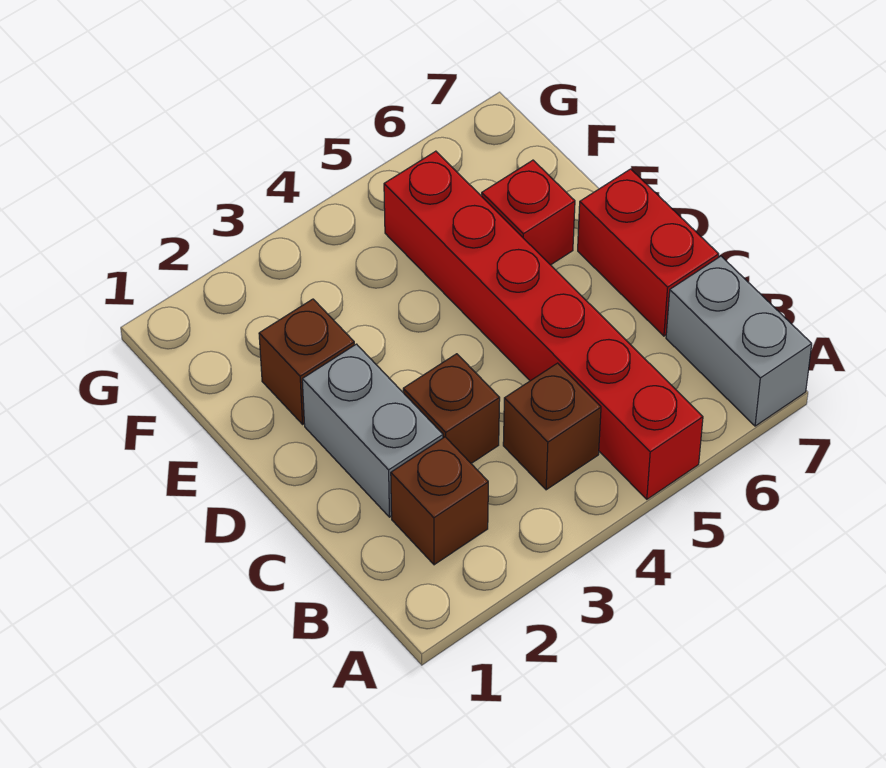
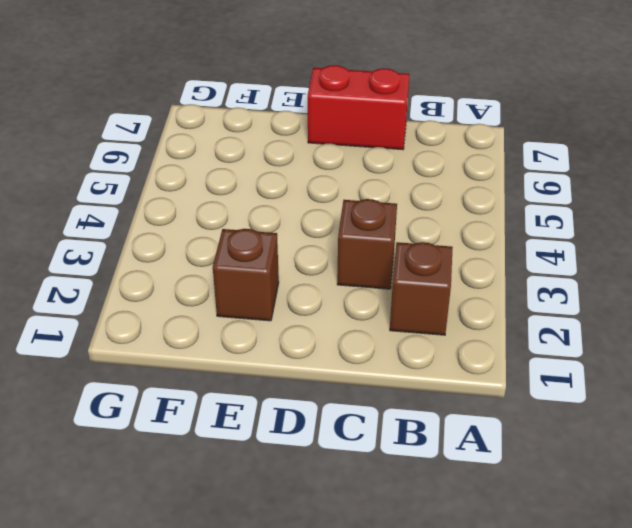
none -> red 1x6 brick [384,151,703,499]
none -> grey 1x2 brick [666,256,812,426]

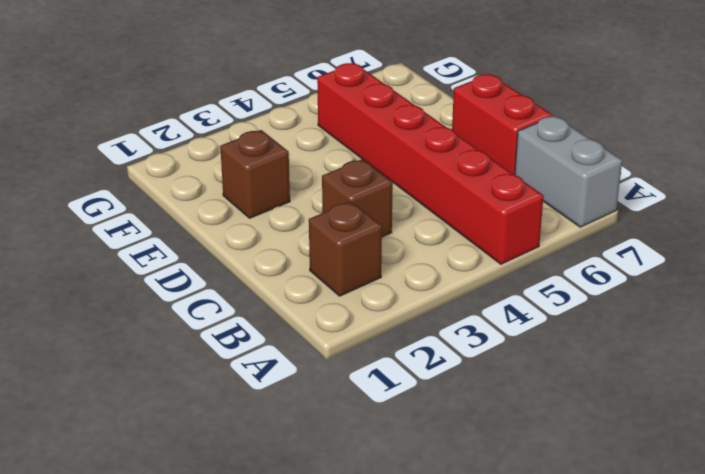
none -> brown 1x1 brick [503,363,601,490]
none -> grey 1x2 brick [302,344,443,517]

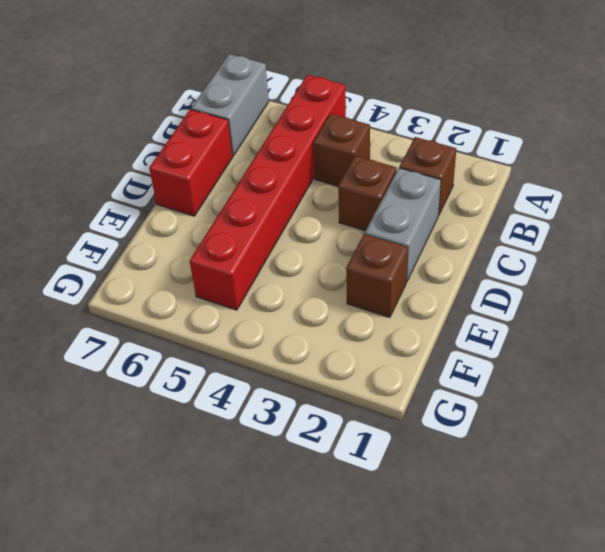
none -> red 1x1 brick [482,160,575,265]

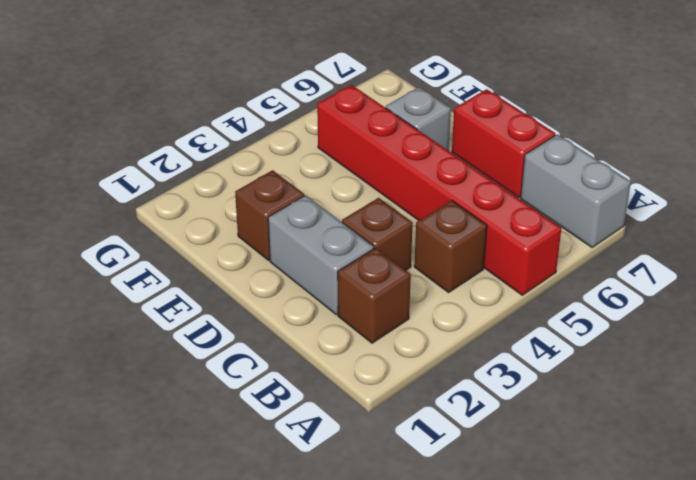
grey 1x1 brick [386,87,451,151] -> red 1x1 brick [482,160,575,265]

